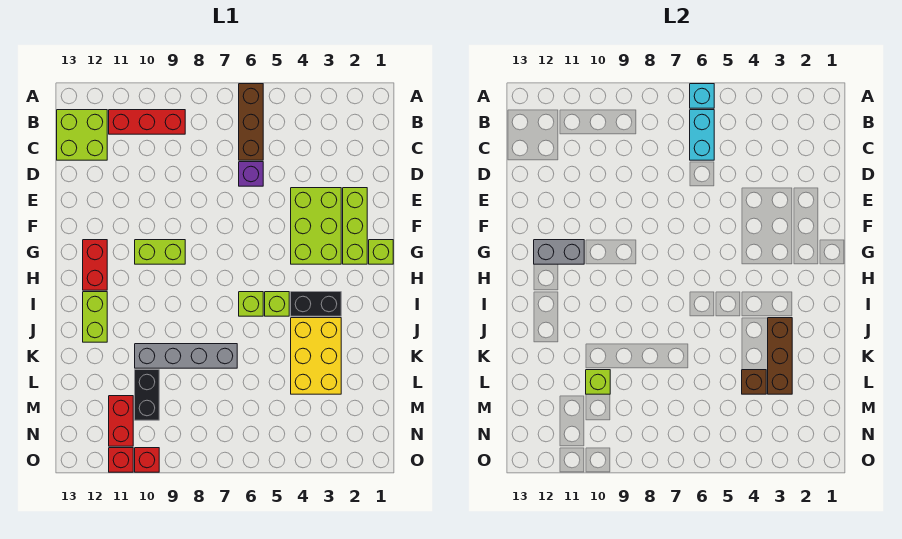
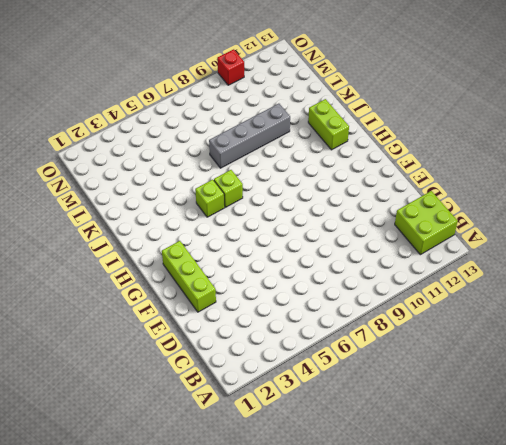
none -> brown 1x3 brick [239,84,263,160]
none -> red 1x3 brick [109,110,185,134]
none -> purple 1x1 brick [239,162,263,186]

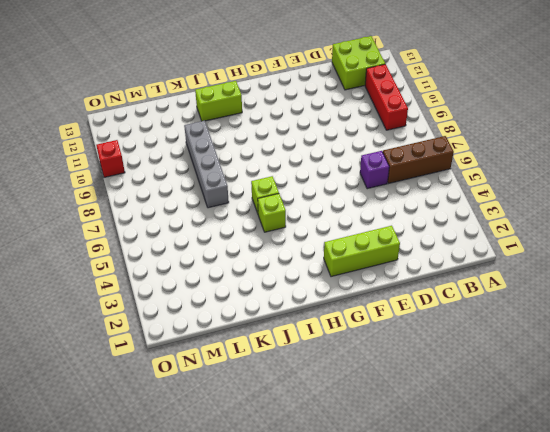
none -> lime 2x3 brick [291,188,341,264]
none -> lime 1x1 brick [369,240,393,264]
none -> lime 1x2 brick [135,240,185,264]

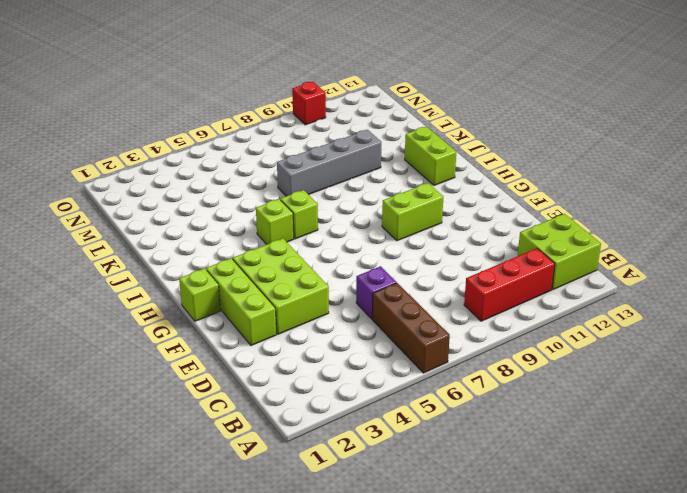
none -> red 1x2 brick [83,240,107,290]
none -> black 1x2 brick [291,292,341,316]
none -> yellow 2x3 brick [291,318,341,394]

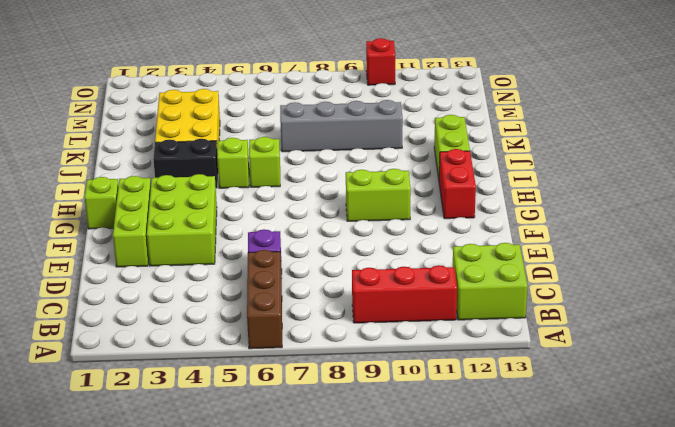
none -> black 1x2 brick [135,370,159,420]
none -> red 1x2 brick [109,396,133,446]
none -> red 1x1 brick [109,448,133,472]

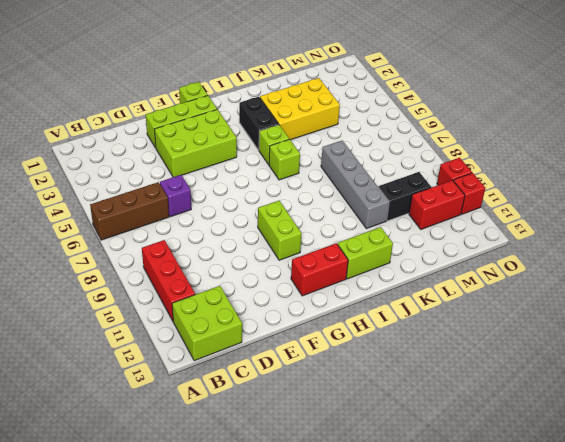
none -> cyan 1x1 brick [690,84,714,108]
none -> cyan 1x2 brick [690,110,714,160]
none -> grey 1x2 brick [534,240,584,264]

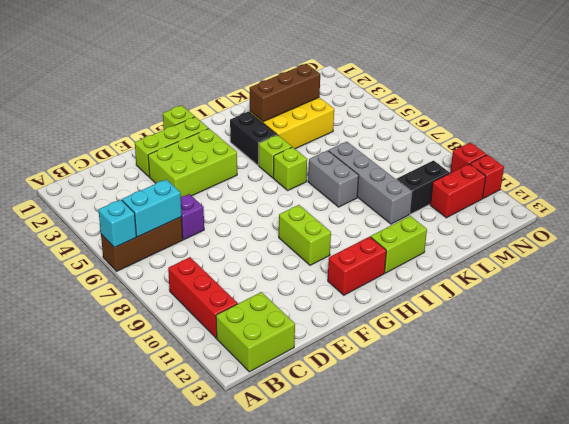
grey 1x2 brick [308,150,359,207] -> grey 1x2 brick moved to [534,240,584,264]
none -> brown 1x1 brick [742,370,766,394]
none -> lime 1x1 brick [586,370,610,394]

